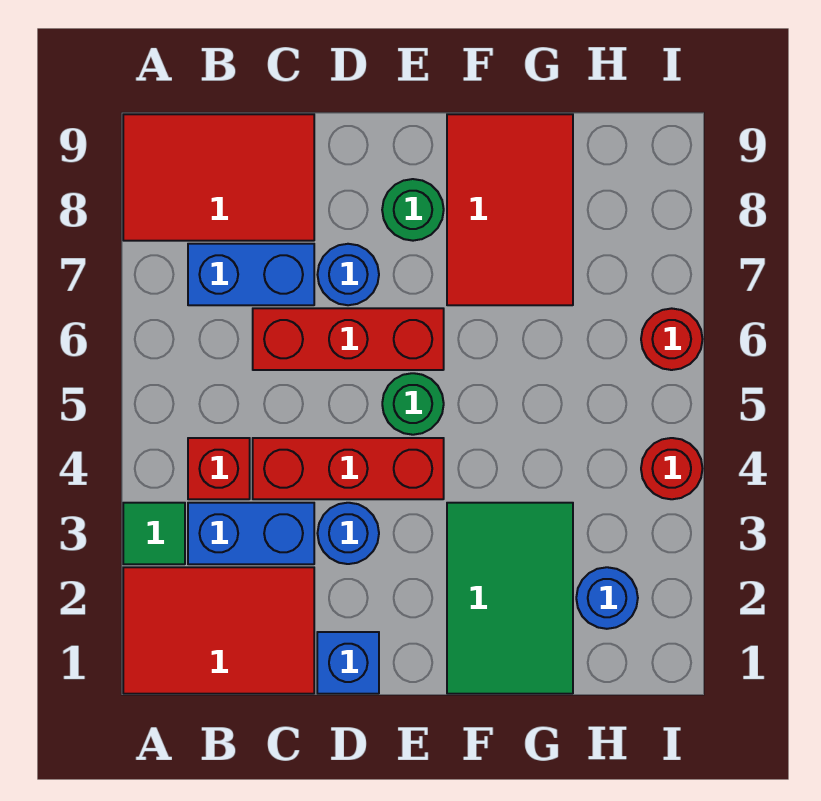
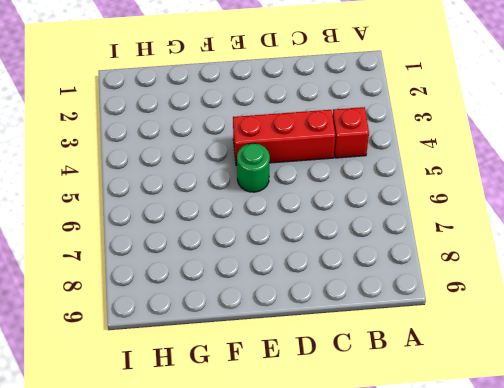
none -> red 2x3 tile [123,567,314,694]
none -> green 1x1 tile [123,503,185,564]
none -> red 2x3 tile [123,114,314,241]

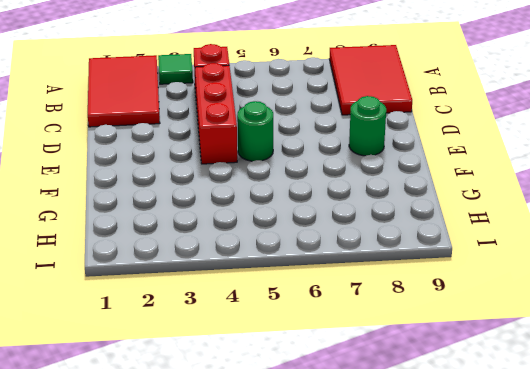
none -> blue 1x2 brick [188,503,314,564]
none -> blue 1x2 brick [188,244,314,305]
none -> red 1x3 brick [253,308,444,370]

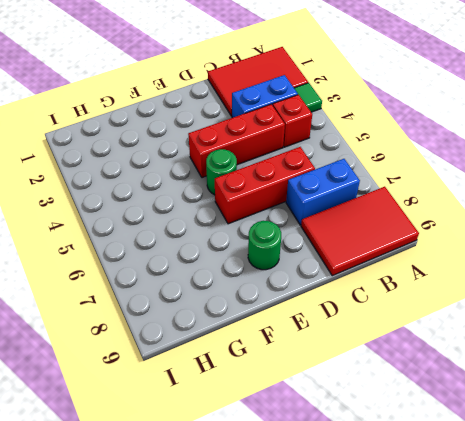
none -> blue 1x1 brick [317,632,379,694]
none -> blue 1x1 round brick [317,503,379,564]
none -> blue 1x1 round brick [317,244,379,305]

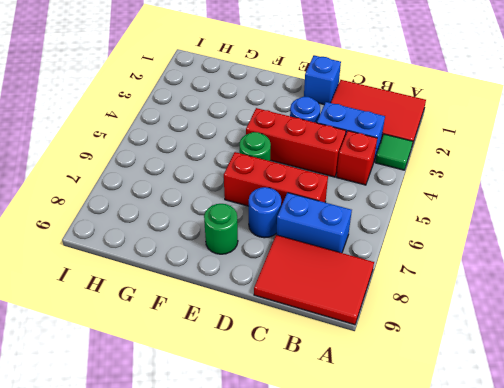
none -> green 2x3 tile [447,503,573,694]
none -> red 2x3 tile [447,114,573,305]
none -> blue 1x1 round brick [576,567,638,629]

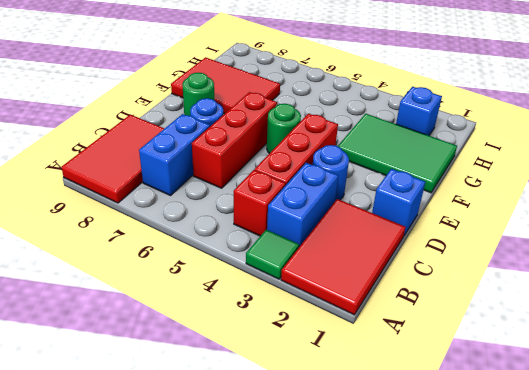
blue 1x1 brick [396,87,442,136] -> blue 1x1 round brick [576,567,638,629]
none -> red 1x1 round brick [641,438,703,499]
none -> red 1x1 round brick [641,308,703,370]

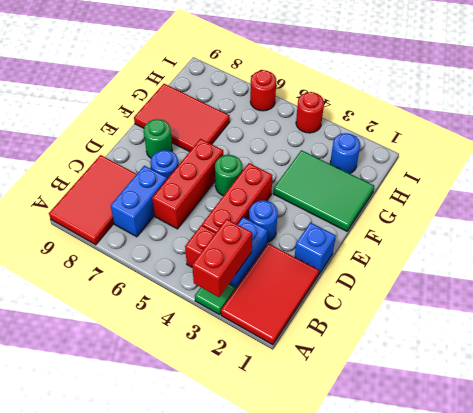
red 1x2 brick [192,219,252,297] -> none

